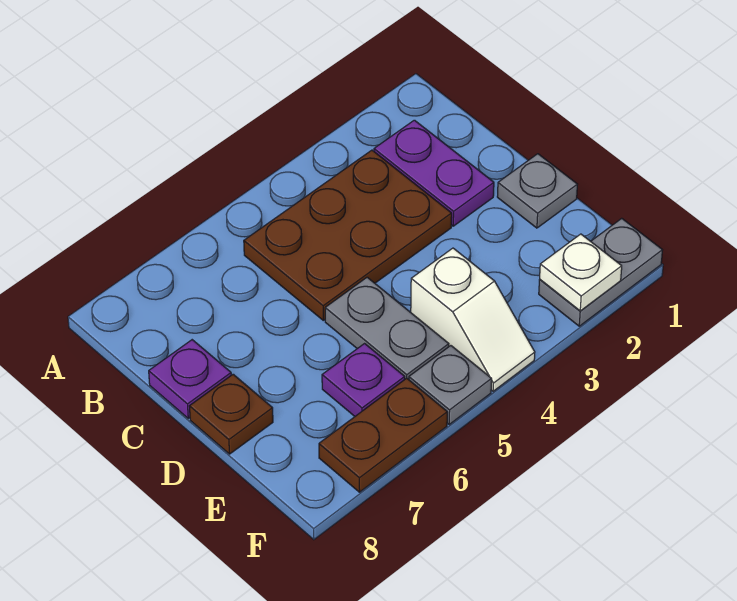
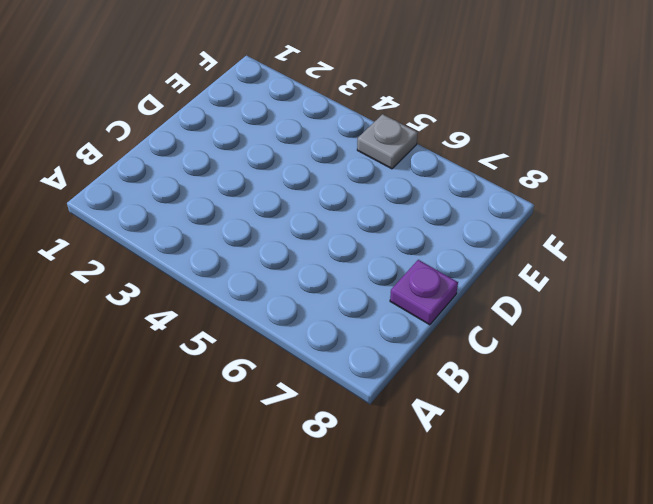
none -> purple 1x2 plate [374,120,494,226]
none -> brown 2x3 plate [244,150,452,320]
none -> grey 1x1 plate [497,154,577,228]

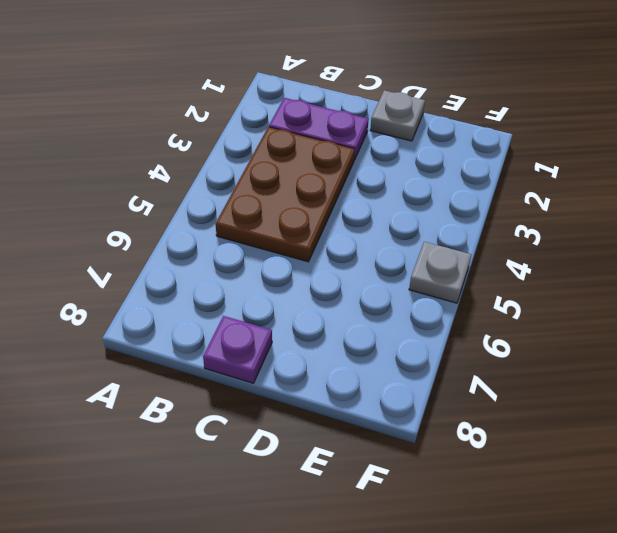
none -> grey 1x2 plate [325,277,449,380]
none -> brown 1x1 plate [190,374,273,454]
none -> white 1x2 slope [411,248,535,391]

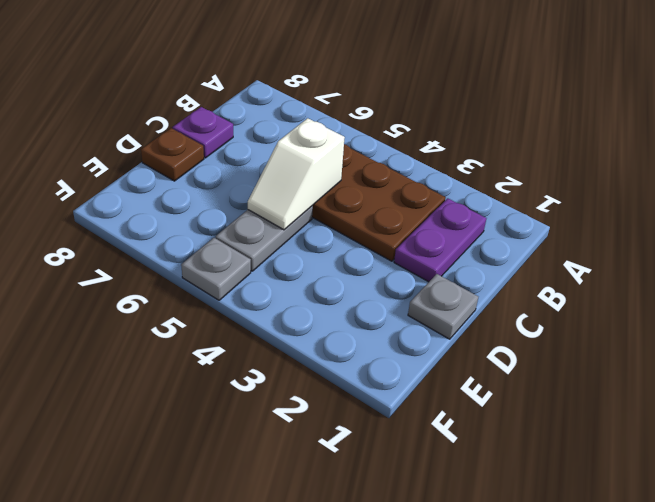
white 1x2 slope [248,118,345,230] -> white 1x2 slope moved to [411,248,535,391]
none -> purple 1x1 plate [322,344,405,416]
none -> grey 1x2 plate [539,218,662,326]
none -> brown 1x2 plate [319,378,447,492]

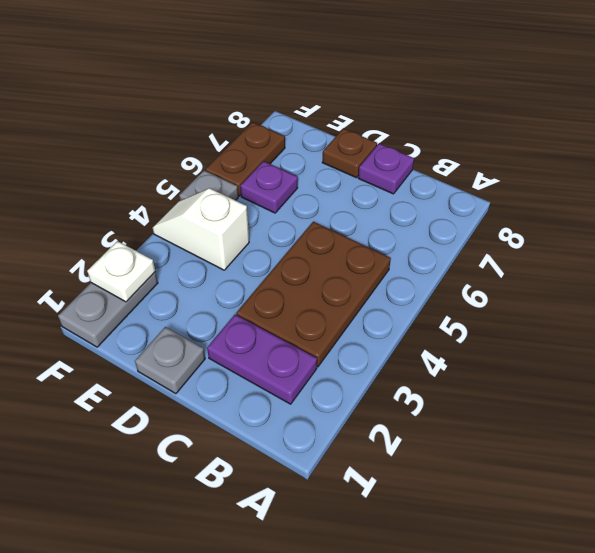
none -> grey 1x2 plate [325,277,449,380]

